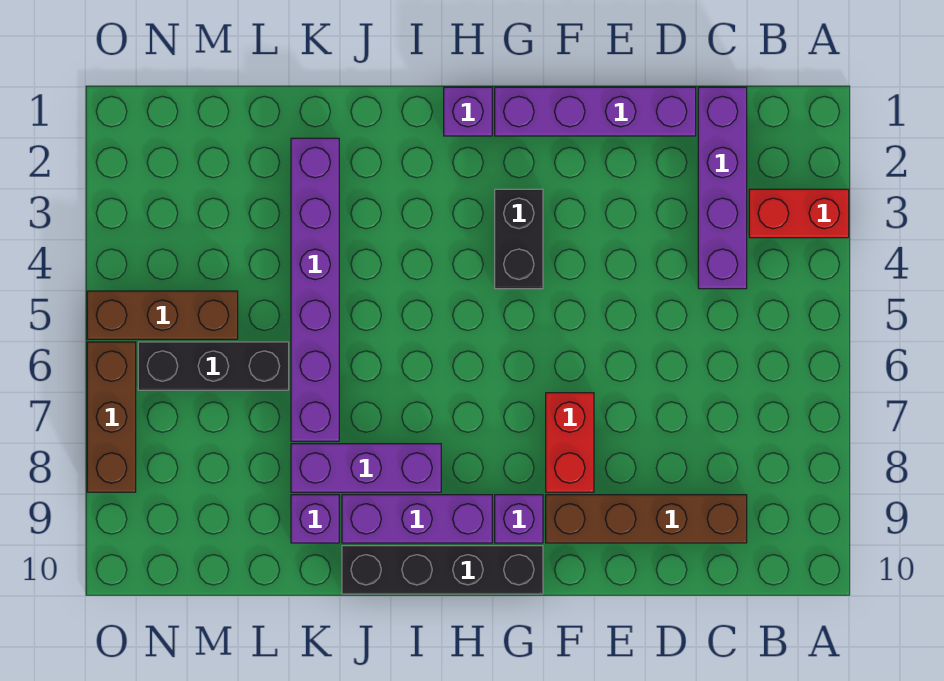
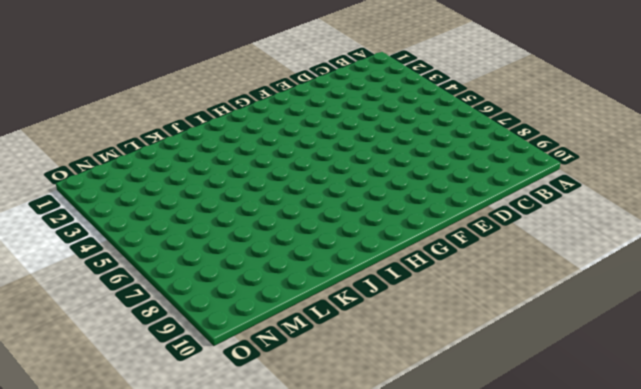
none -> red 1x2 brick [749,189,849,238]
none -> purple 1x4 brick [698,87,747,289]
none -> brown 1x4 brick [546,495,747,543]

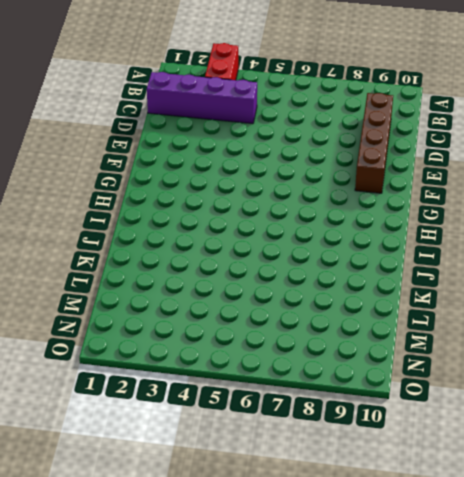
none -> purple 1x4 brick [495,87,696,136]
none -> red 1x2 brick [546,393,594,492]
none -> black 1x2 brick [495,189,543,289]

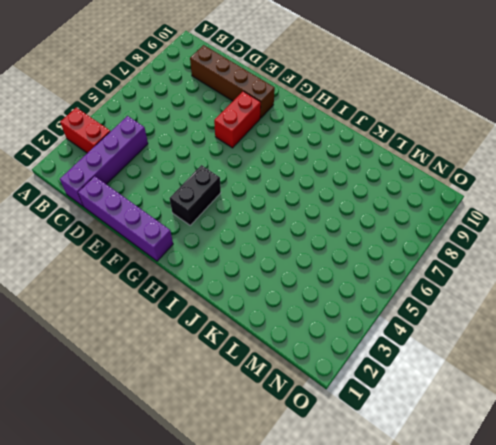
none -> purple 1x1 brick [495,495,543,543]
none -> black 1x4 brick [342,546,543,594]
none -> purple 1x1 brick [444,87,492,136]

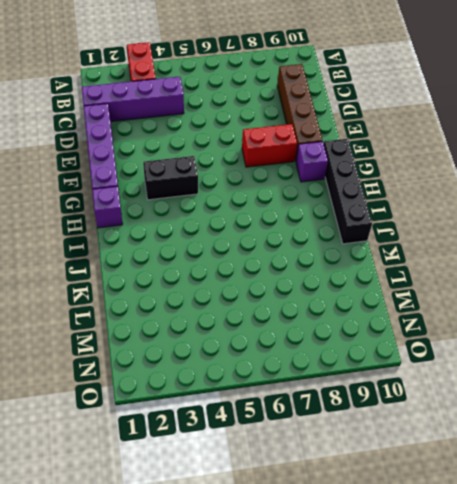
none -> purple 1x3 brick [342,495,492,543]
none -> purple 1x3 brick [291,444,441,492]
none -> purple 1x6 brick [291,138,339,441]

